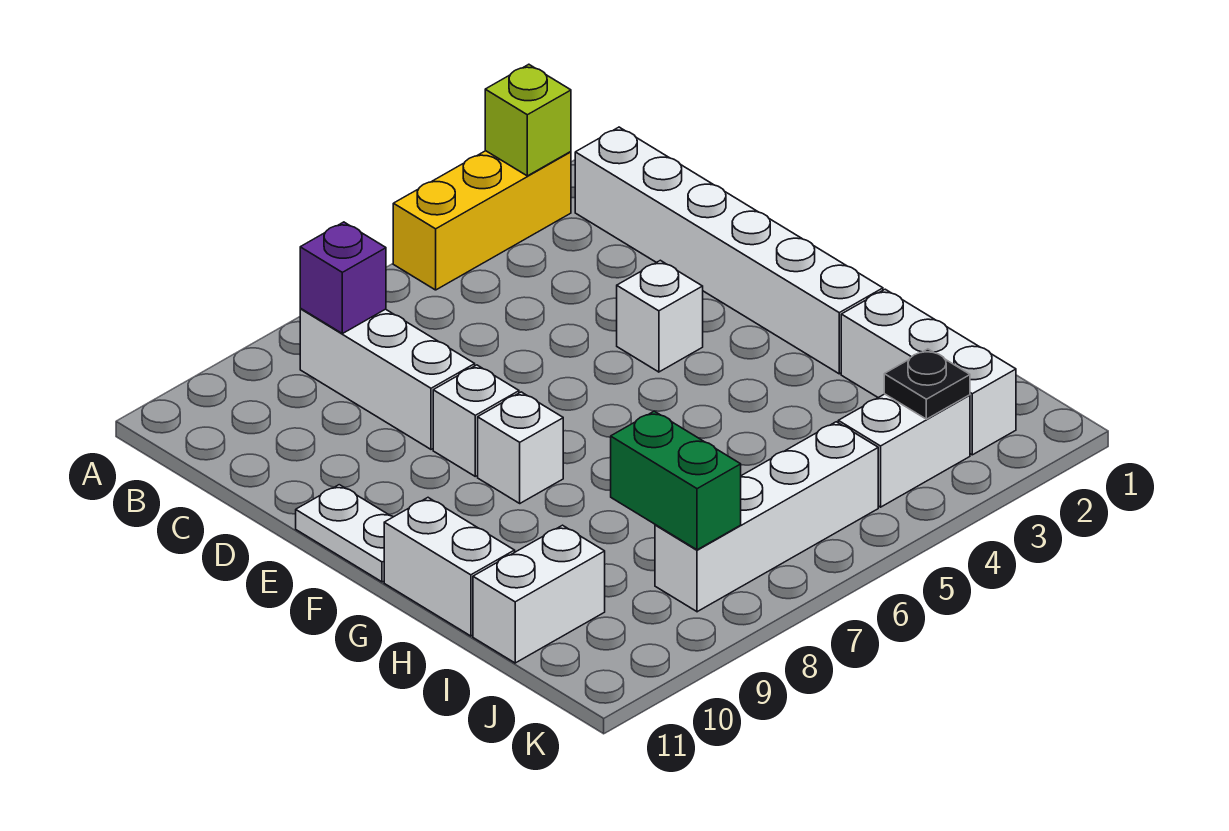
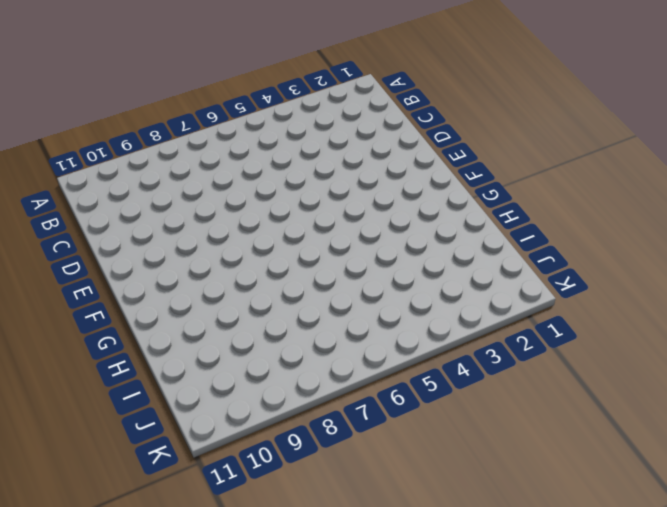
none -> yellow 1x3 brick [393,151,571,290]
none -> white 1x6 brick [575,127,883,374]
none -> white 1x3 brick [300,308,475,449]

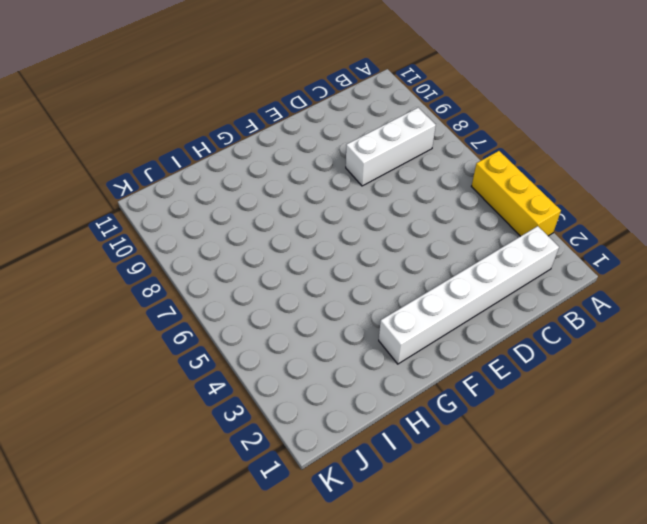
none -> white 1x1 brick [617,260,703,372]
none -> white 1x1 brick [433,365,519,476]
none -> white 1x2 plate [296,485,393,582]

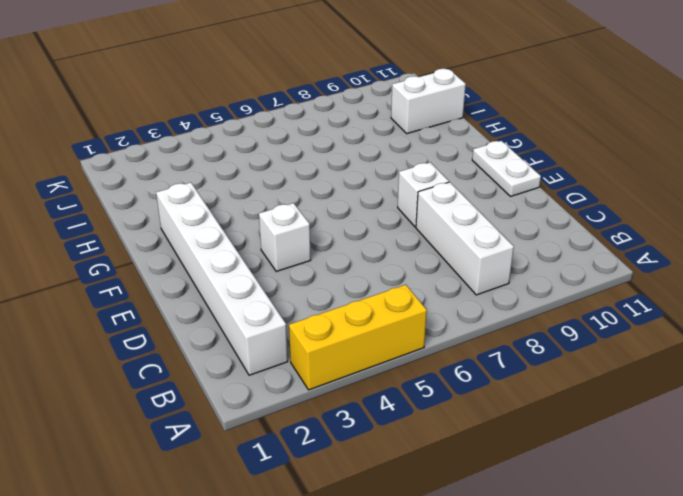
none -> white 1x1 brick [478,392,563,503]
none -> white 1x2 brick [384,498,515,636]
none -> white 1x3 brick [841,289,1016,455]

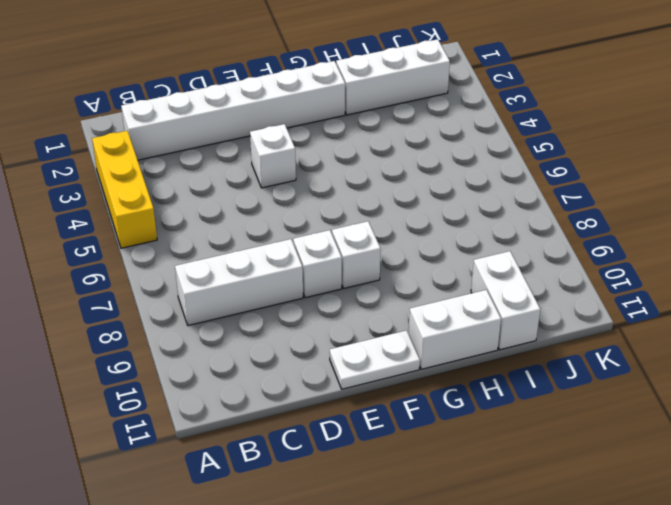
none -> white 1x2 brick [838,394,970,507]
none -> white 1x4 brick [655,422,878,612]
none -> lime 1x1 brick [485,64,571,176]

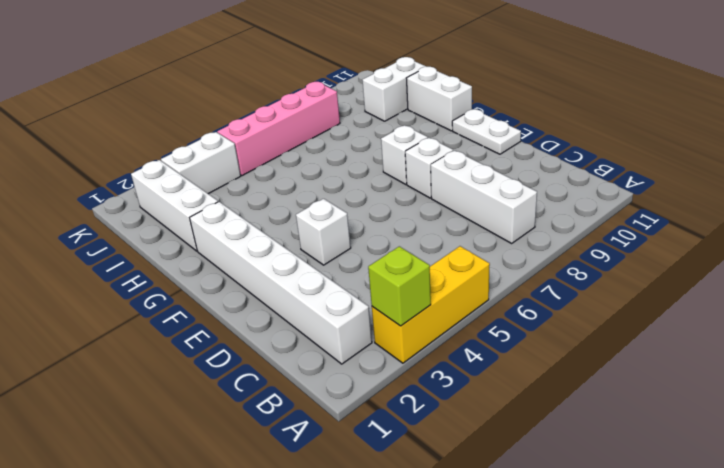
pink 1x4 brick [217,82,340,176] -> white 1x4 brick [655,422,878,612]
none -> purple 1x1 brick [300,222,386,334]
none -> green 1x2 brick [611,411,741,550]
none -> black 1x1 plate [884,349,970,419]

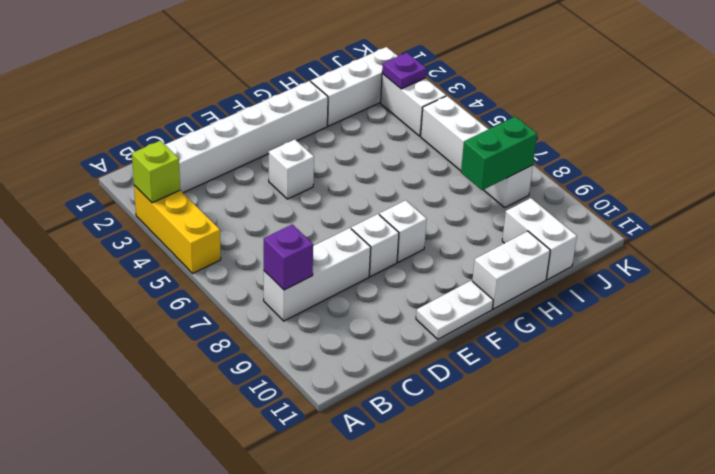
purple 1x1 plate [382,53,426,89] -> black 1x1 plate [884,349,970,419]

